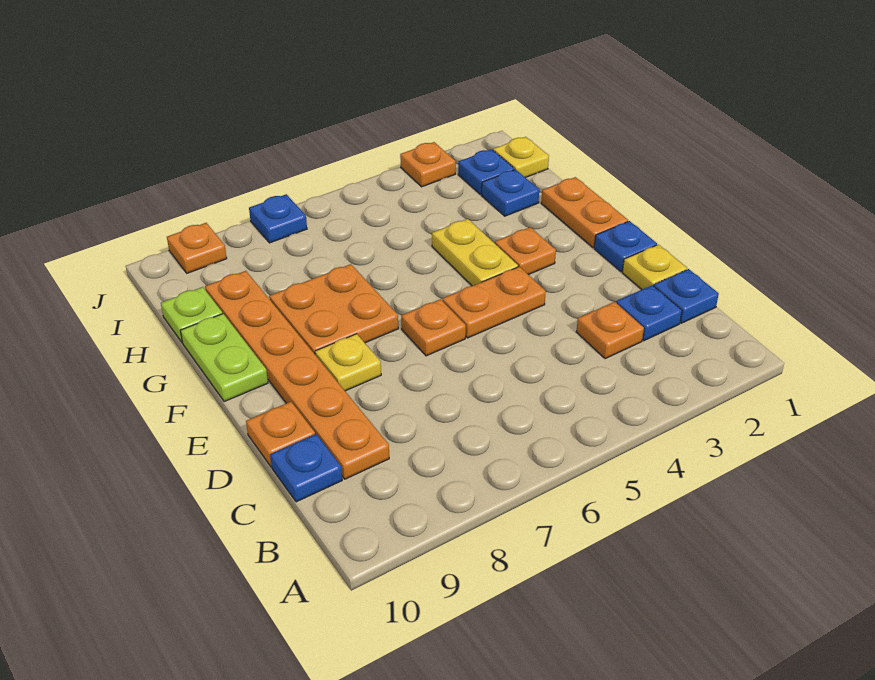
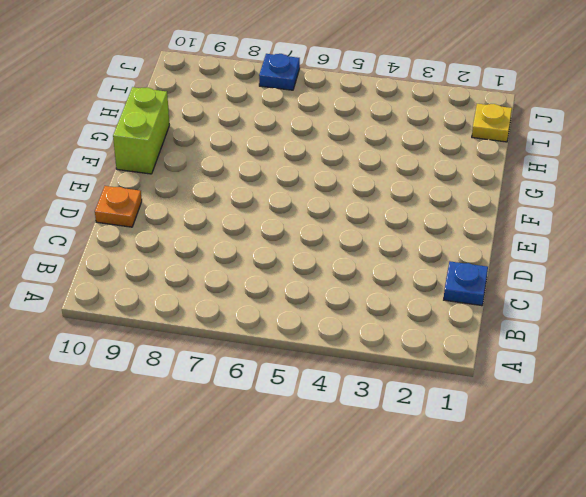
lime 1x2 brick [113,87,169,174] -> lime 1x2 plate [180,314,268,402]
none -> blue 1x1 plate [616,285,682,341]
none -> orange 1x1 plate [576,302,644,359]
none -> orange 1x6 plate [205,271,389,479]

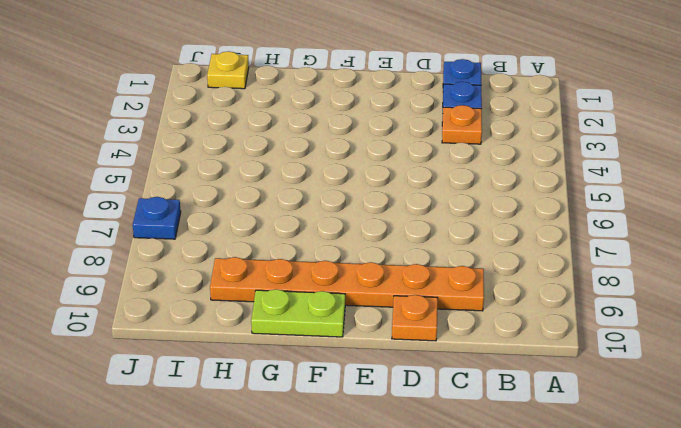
none -> blue 1x1 plate [270,434,342,502]
none -> yellow 1x1 plate [622,245,687,289]
none -> blue 1x1 plate [594,221,657,272]

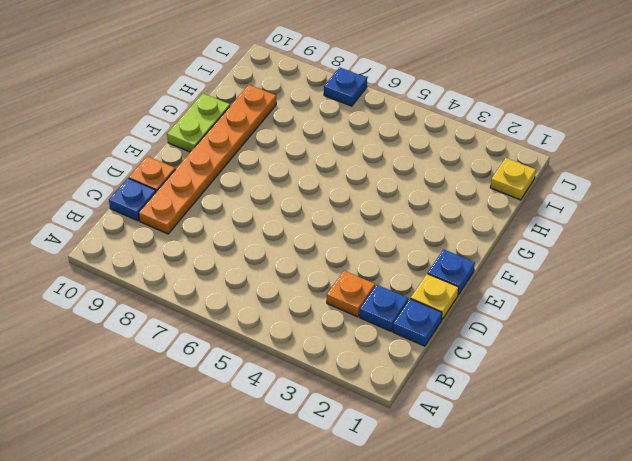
none -> orange 1x2 plate [442,267,546,338]
none -> orange 1x1 plate [401,299,466,356]
none -> yellow 1x1 plate [315,334,381,391]

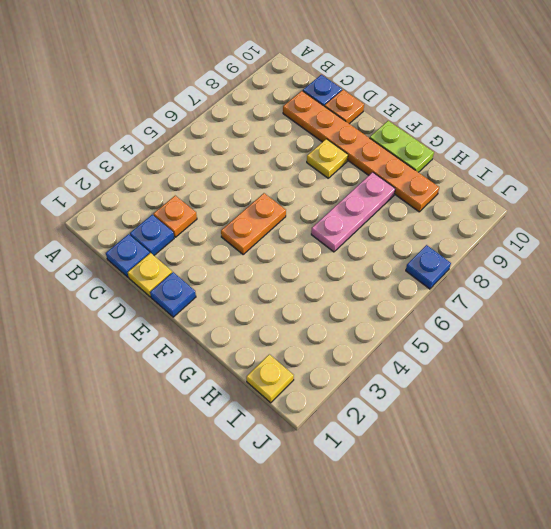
pink 1x3 plate [311,172,395,252] -> orange 2x2 plate [269,264,398,354]
none -> orange 1x1 plate [401,299,466,356]
none -> orange 1x2 plate [541,177,628,247]
none -> orange 1x1 plate [495,227,556,275]

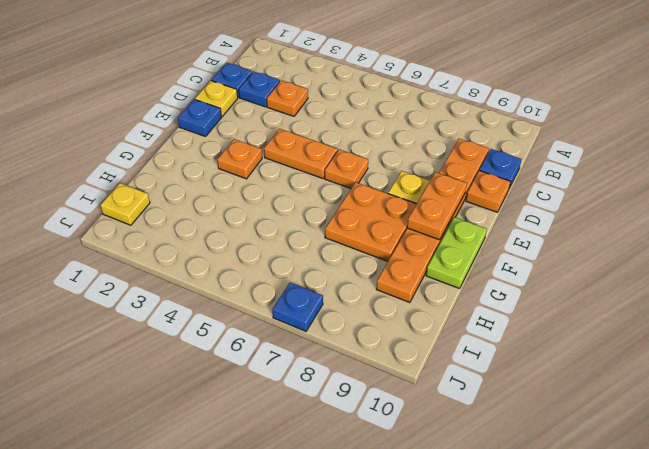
orange 1x2 plate [407,172,467,240] -> orange 1x2 plate moved to [541,177,628,247]
none -> yellow 1x2 plate [432,219,518,286]
none -> blue 1x1 plate [482,170,539,216]
none -> lime 1x1 plate [161,287,223,343]

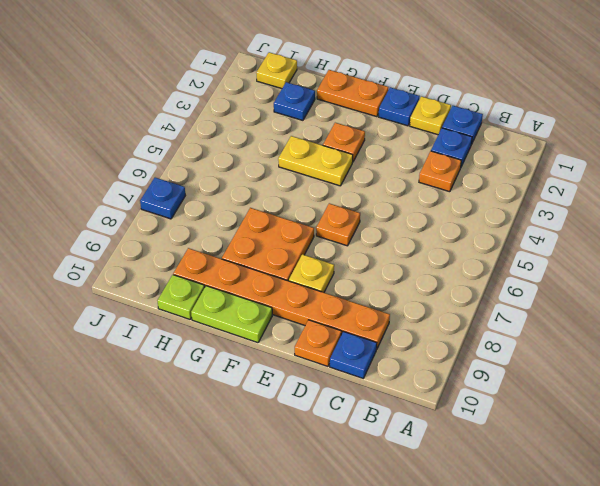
none -> orange 1x2 plate [442,267,546,338]
none -> blue 1x1 plate [458,149,514,195]
none -> orange 1x1 plate [400,142,456,187]

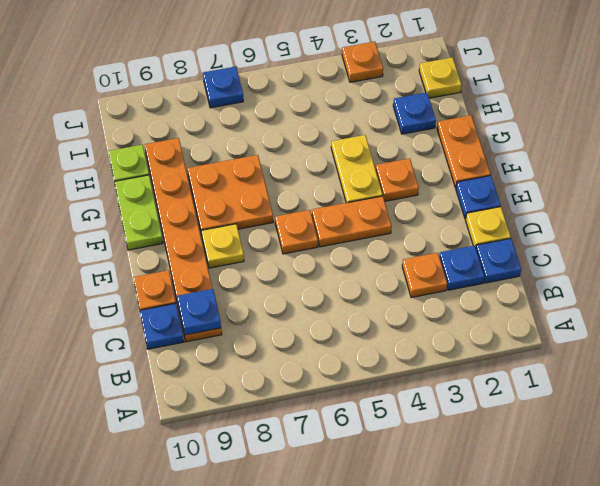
blue 1x1 plate [177,289,221,335] -> blue 1x1 plate moved to [458,149,514,195]
none -> orange 1x1 plate [167,223,227,273]

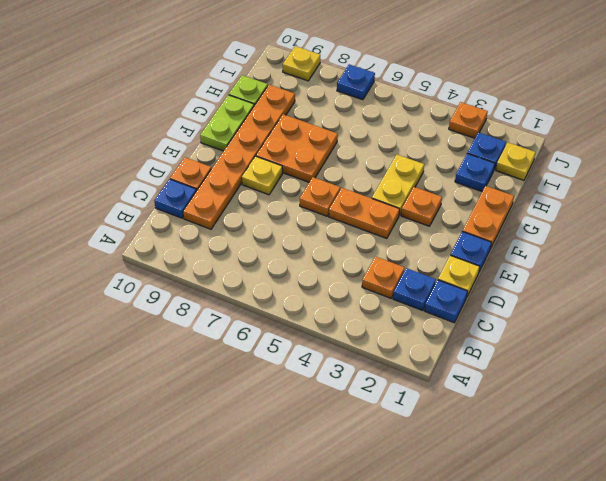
yellow 1x1 plate [283,46,320,81] -> orange 1x1 plate [167,223,227,273]

